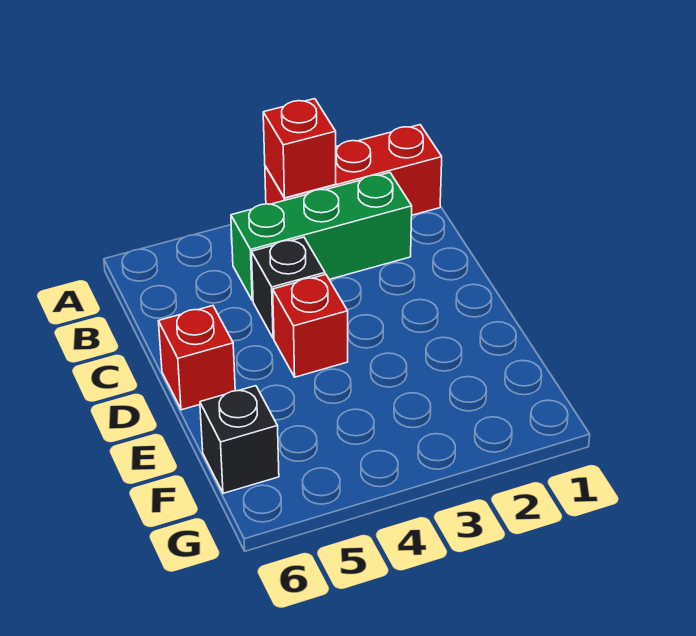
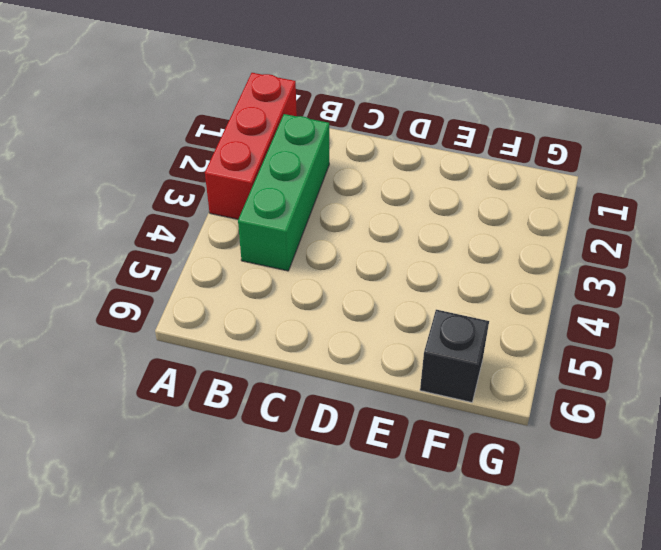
none -> black 1x1 brick [251,237,325,338]
none -> red 1x1 brick [273,274,348,377]

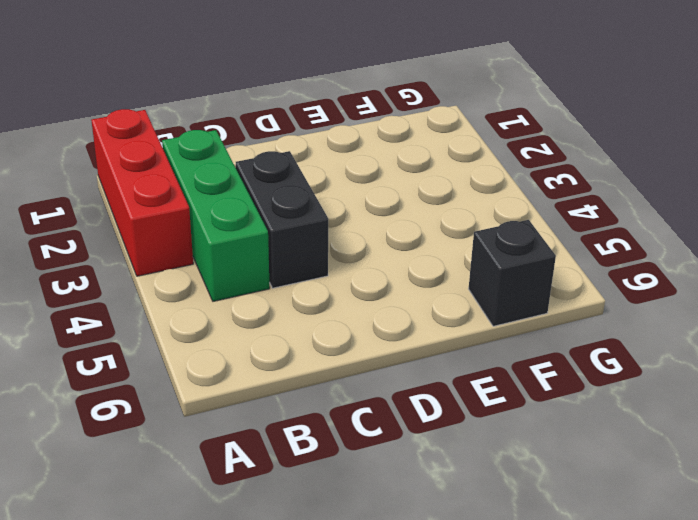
black 1x2 brick [236,151,328,288] -> black 1x1 brick [251,237,325,338]
none -> red 1x1 brick [273,274,348,377]
none -> red 1x1 brick [158,306,235,410]

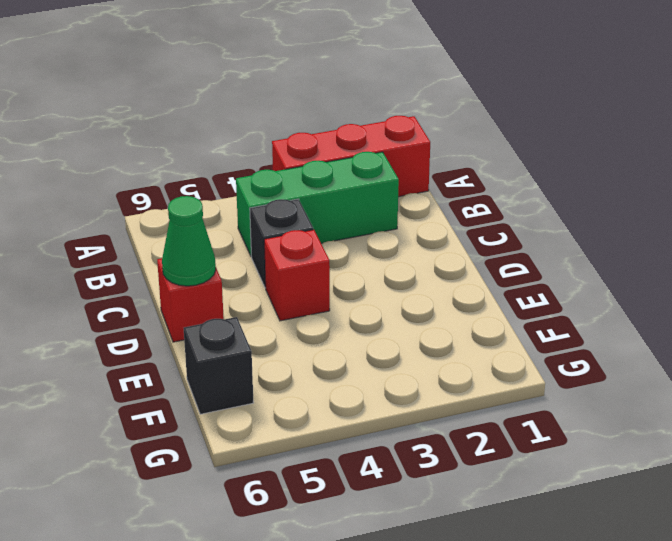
green 1x1 cone [162,196,216,286] -> none
none -> red 1x1 brick [263,99,336,198]

